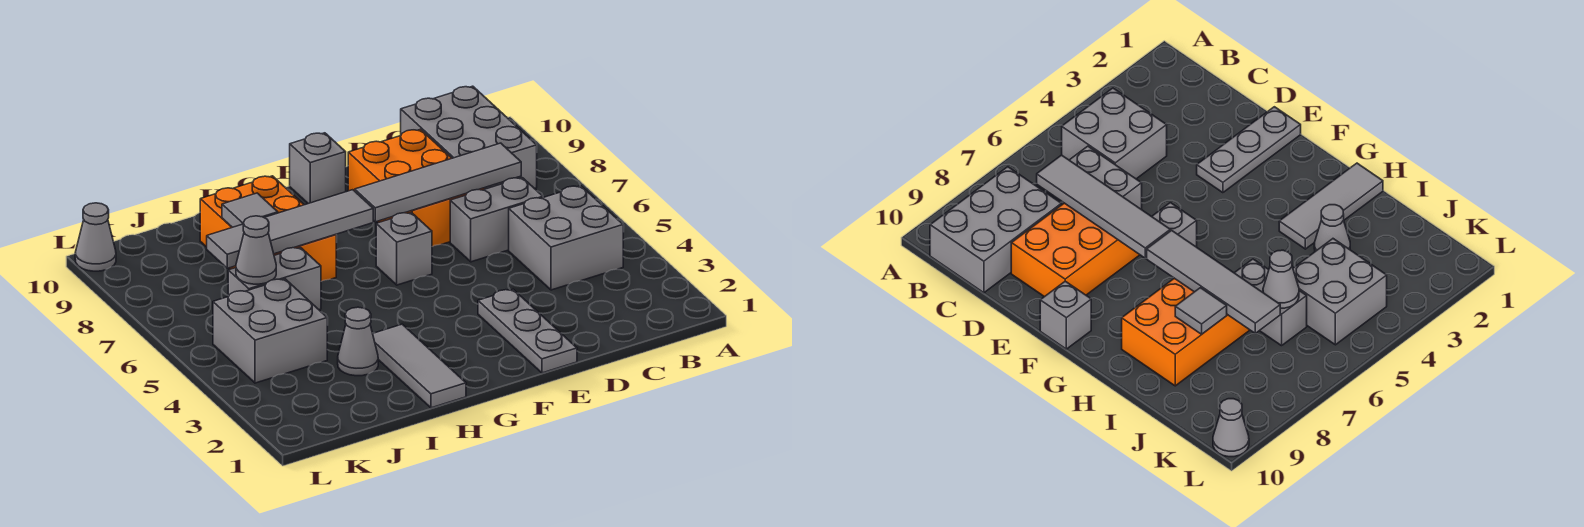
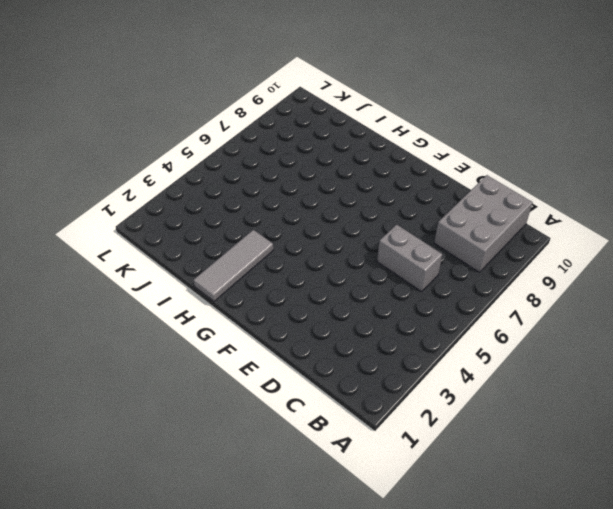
none -> grey 2x2 brick [509,186,623,290]
none -> orange 2x3 brick [348,129,484,247]
none -> grey 1x3 plate [478,289,577,373]

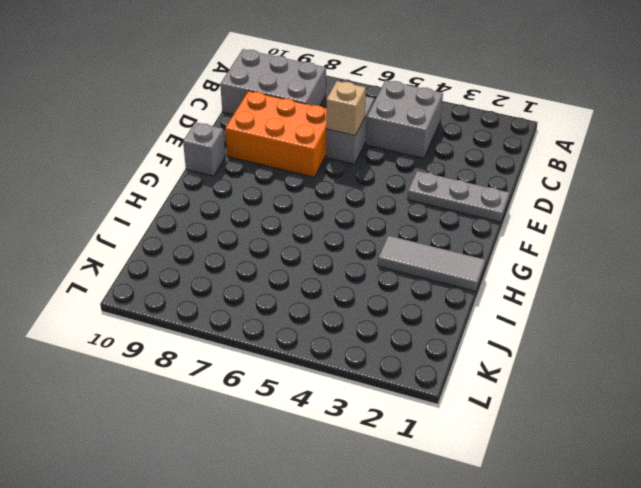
tan 1x1 brick [326,81,366,136] -> none
none -> grey 1x1 brick [376,212,432,285]
none -> orange 2x3 brick [200,176,336,281]
none -> grey 1x1 cone [338,307,378,376]

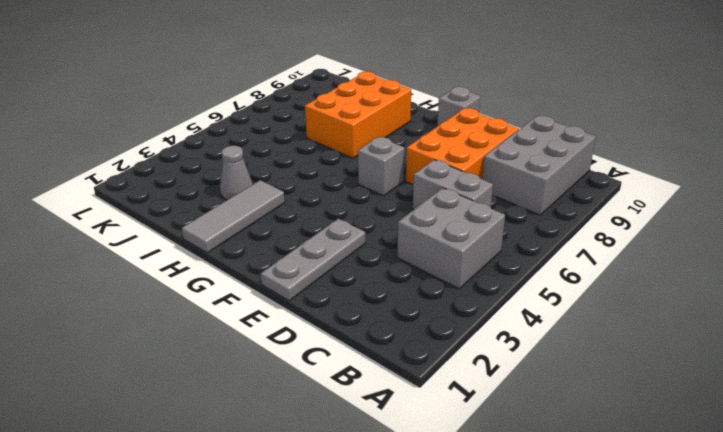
none -> grey 1x2 brick [228,247,321,310]
none -> grey 2x2 brick [213,279,327,383]
none -> grey 1x1 cone [75,203,116,271]

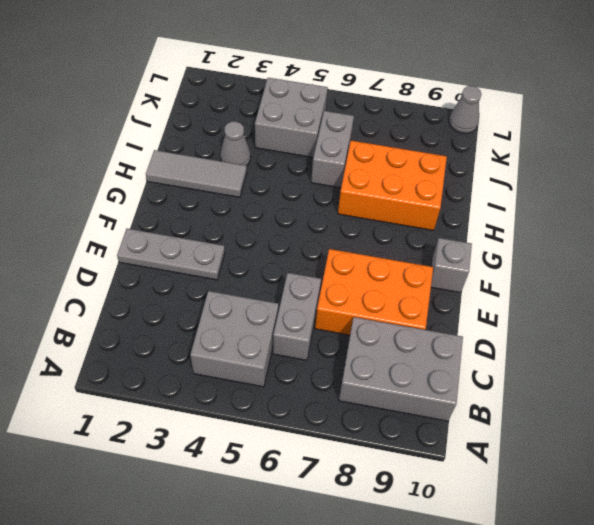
none -> grey 1x1 brick [376,212,432,285]
none -> grey 1x4 tile [355,143,521,222]
none -> grey 1x4 tile [207,190,373,268]

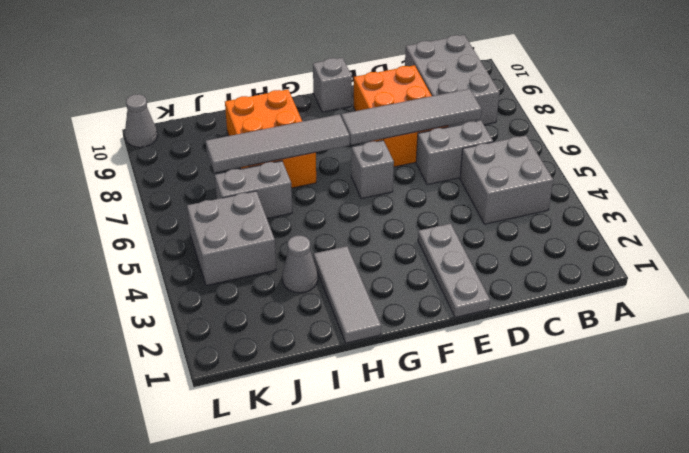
none -> grey 1x1 tile [222,193,278,227]
none -> grey 1x1 cone [236,216,276,284]

